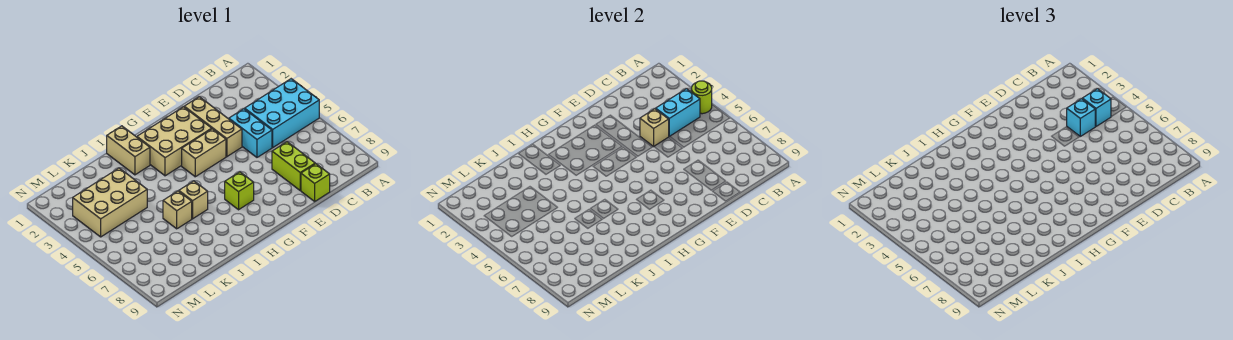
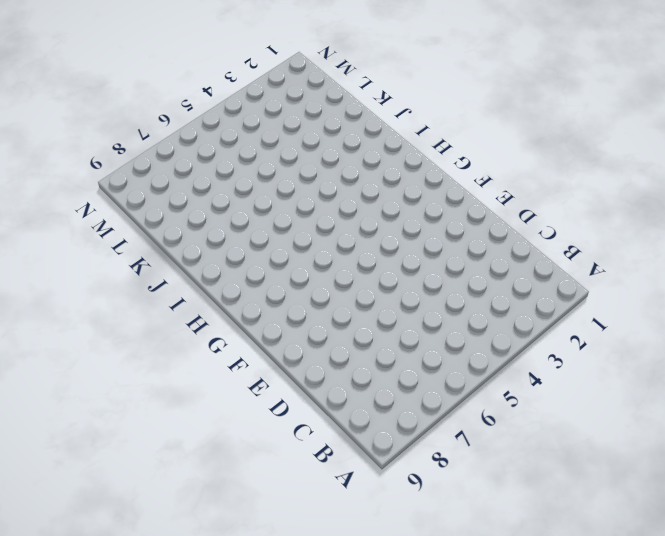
none -> cyan 2x3 brick [245,79,319,147]
none -> cyan 1x2 brick [229,109,272,157]
none -> lime 1x2 brick [272,142,315,190]

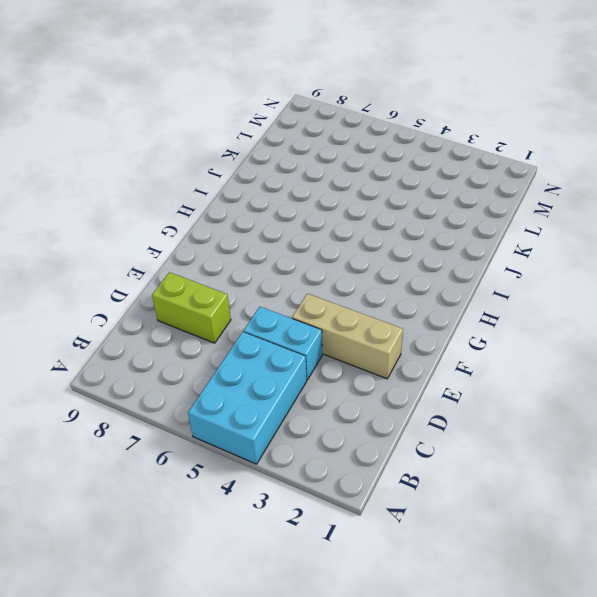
none -> lime 1x1 brick [301,164,330,201]
none -> tan 2x3 brick [137,107,212,176]
none -> tan 1x2 brick [182,129,226,177]

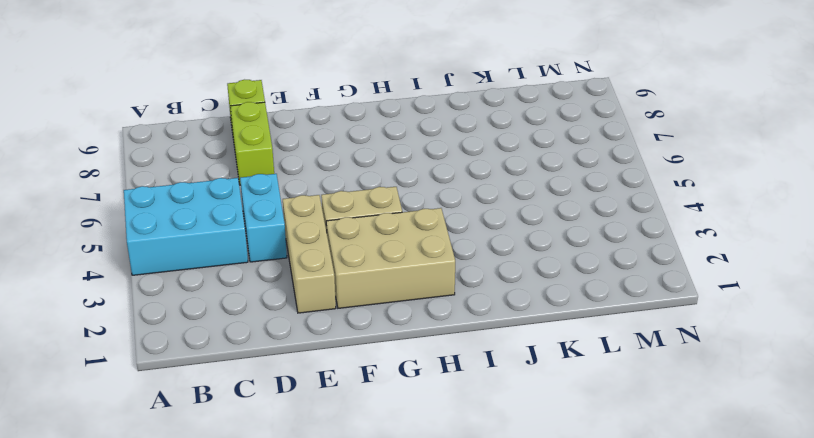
none -> lime 1x1 brick [225,172,254,210]
none -> tan 1x2 brick [107,126,150,175]
none -> tan 1x1 brick [179,181,208,219]

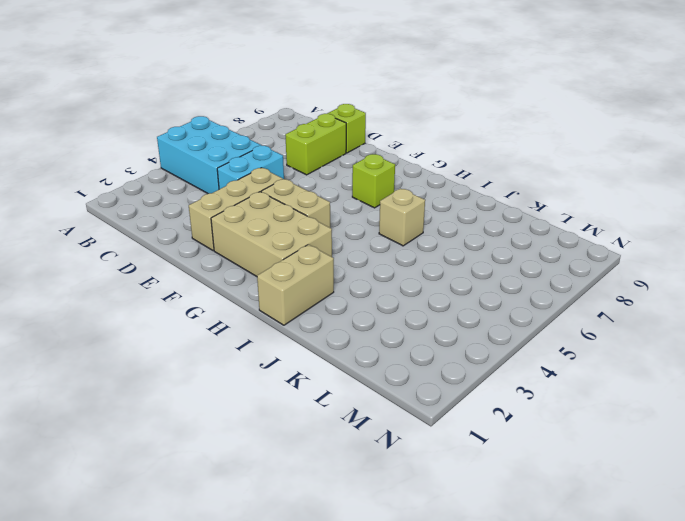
none -> tan 1x1 brick [163,191,192,229]
none -> tan 2x3 brick [73,168,147,237]
none -> lime 1x1 round brick [691,81,712,114]

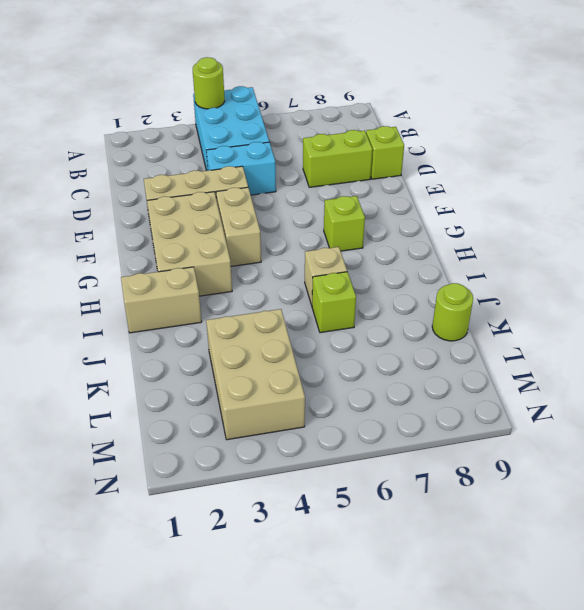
lime 1x1 brick [312,272,356,333] -> tan 1x1 brick [163,191,192,229]
lime 1x1 round brick [432,283,473,341] -> none
none -> cyan 1x2 brick [656,89,700,137]
none -> tan 1x1 brick [640,109,669,146]
none -> cyan 1x1 brick [1082,89,1111,126]

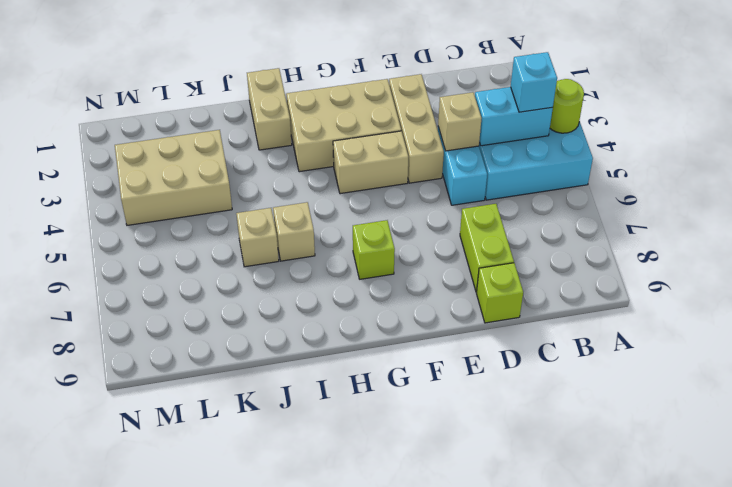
none -> cyan 1x1 brick [1067,99,1096,136]

